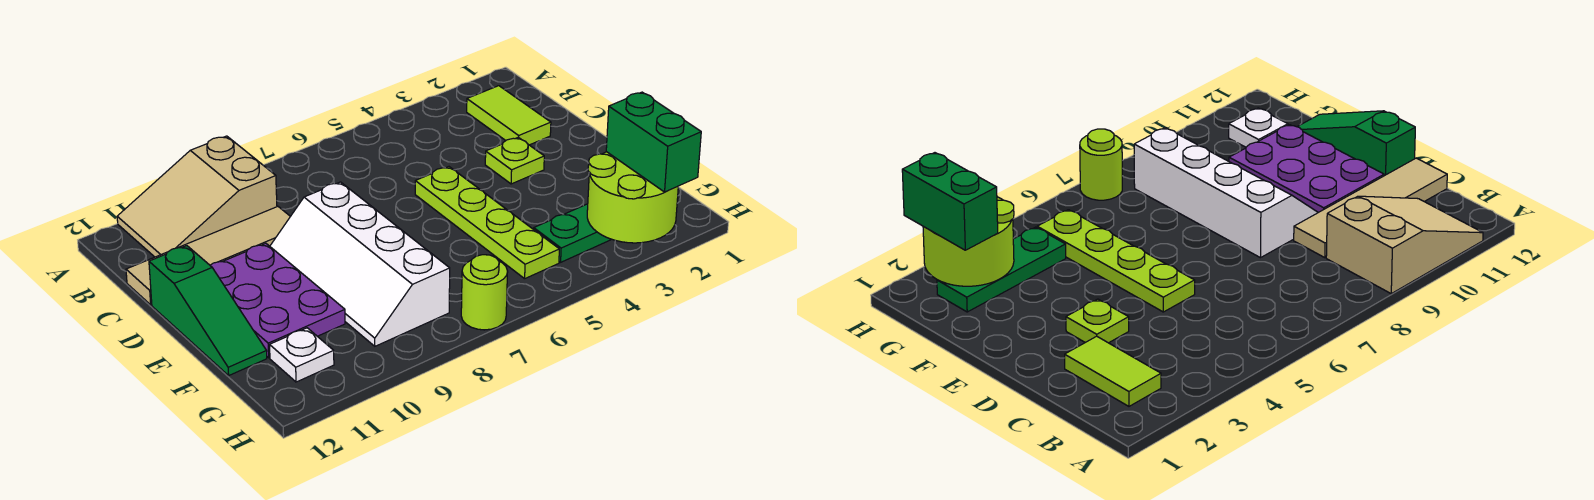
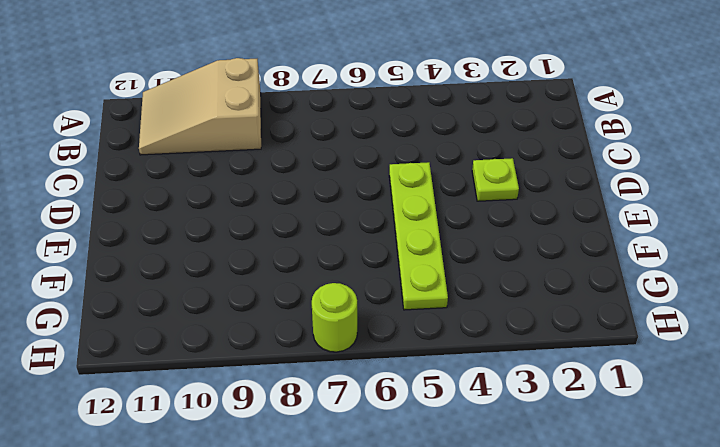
none -> lime 1x2 tile [467,86,551,145]
none -> tan 1x4 tile [126,207,290,305]
none -> white 2x4 slope [270,182,450,346]

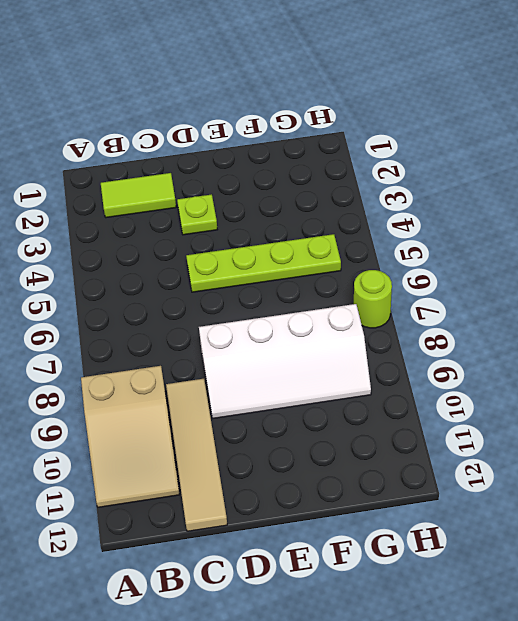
none -> purple 2x3 plate [210,243,345,358]
none -> green 1x3 slope [149,246,267,375]
none -> green 1x3 plate [534,204,611,262]

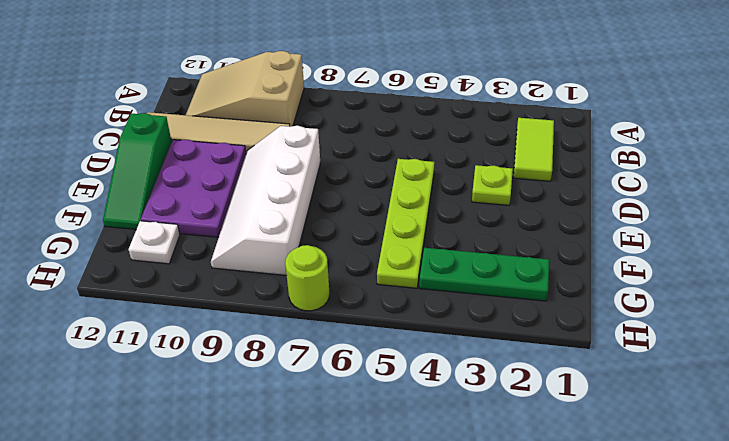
none -> lime 2x2 round brick [587,152,678,243]
none -> green 1x2 brick [606,92,701,192]

